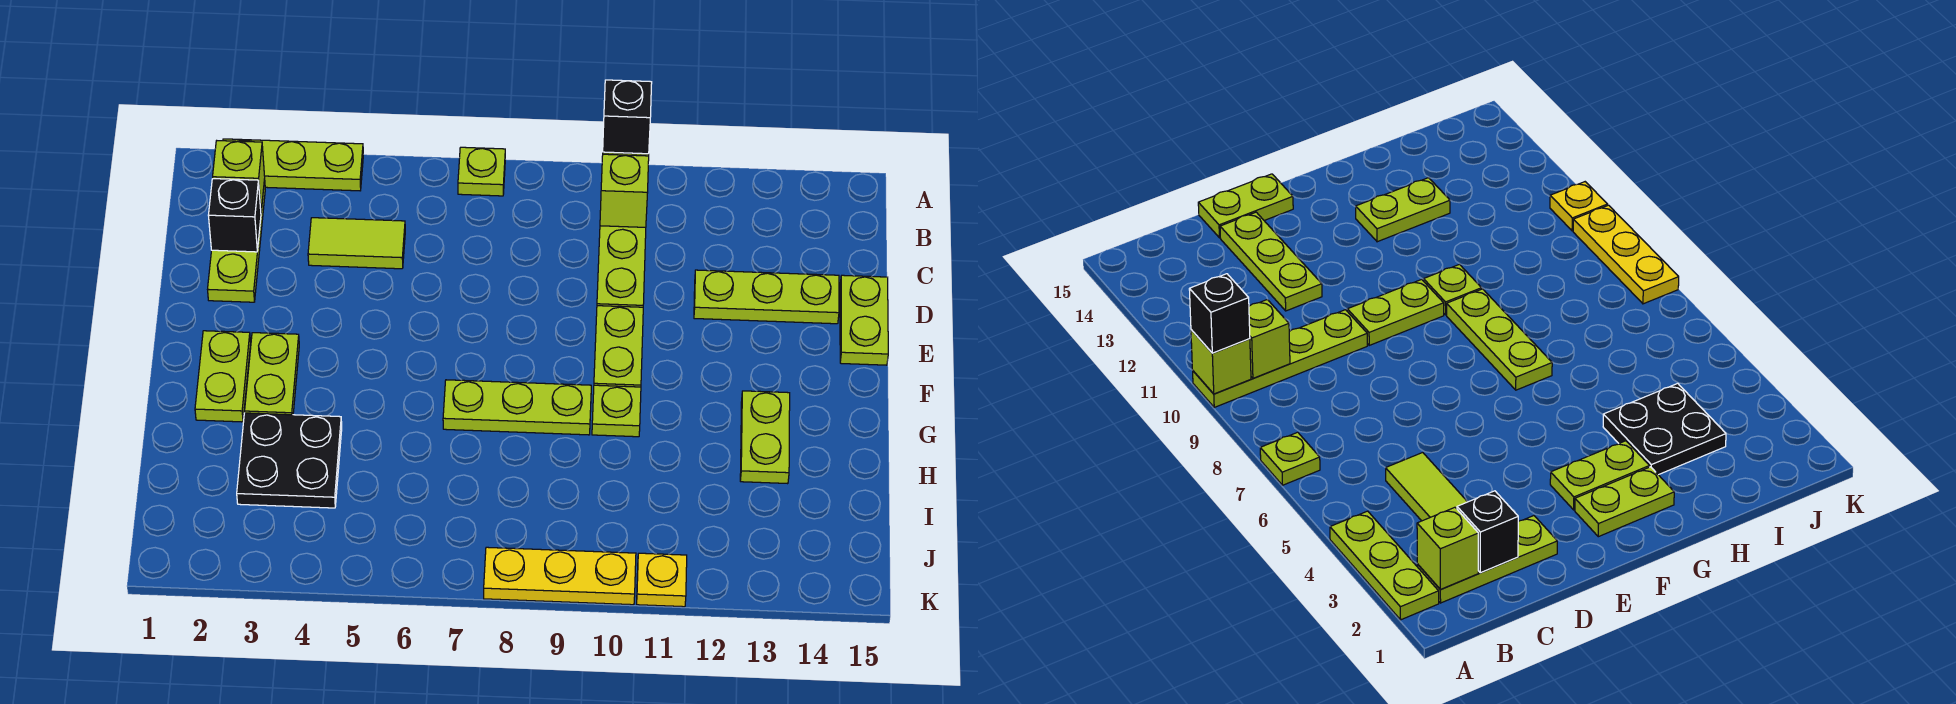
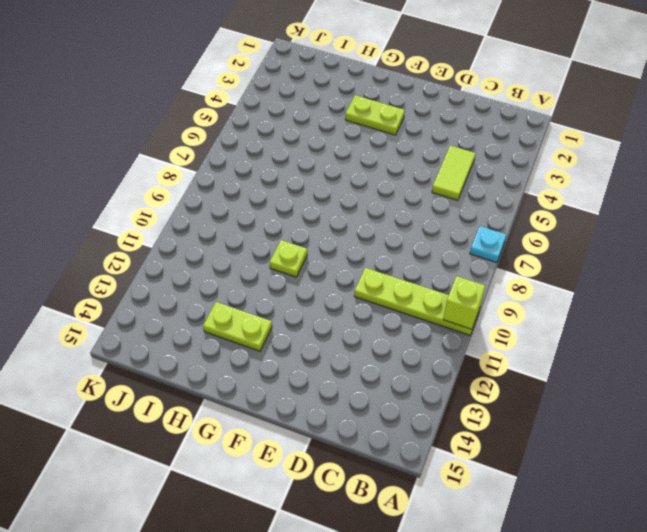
cyan 1x1 plate [470,226,506,263] -> lime 1x1 plate [458,147,505,196]
none -> lime 1x3 plate [223,139,363,191]
none -> lime 1x3 plate [208,180,265,302]
none -> lime 1x3 plate [694,270,839,324]

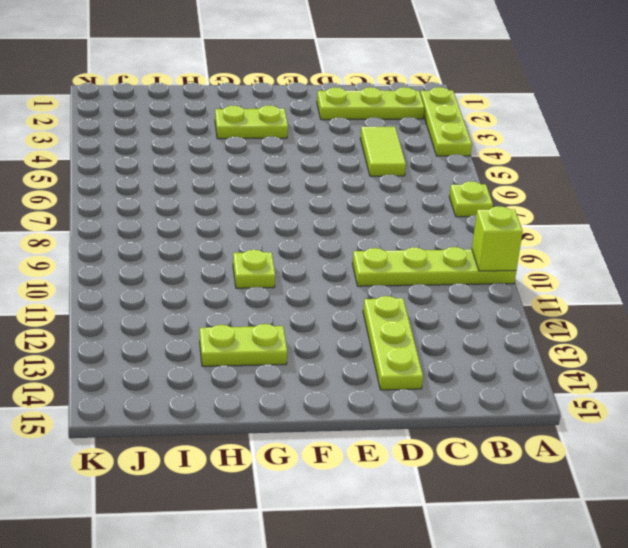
none -> lime 1x2 plate [840,275,888,365]
none -> lime 1x2 plate [594,306,643,387]
none -> lime 1x2 plate [195,331,251,422]

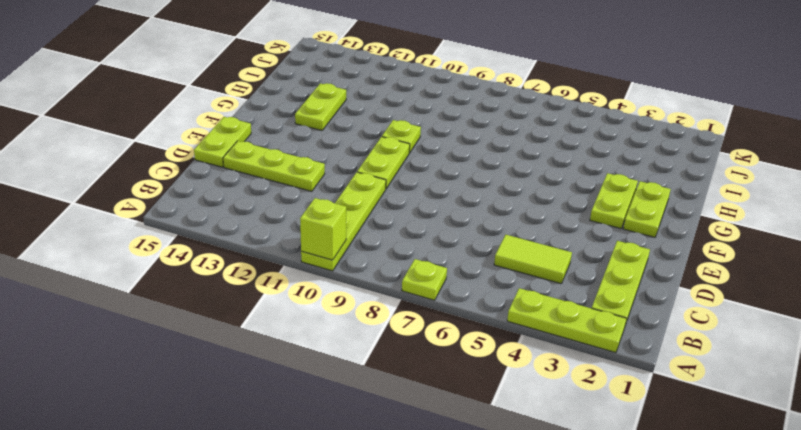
none -> lime 1x3 plate [443,380,591,435]
none -> black 2x2 plate [237,413,342,508]
none -> yellow 1x3 plate [484,547,636,605]

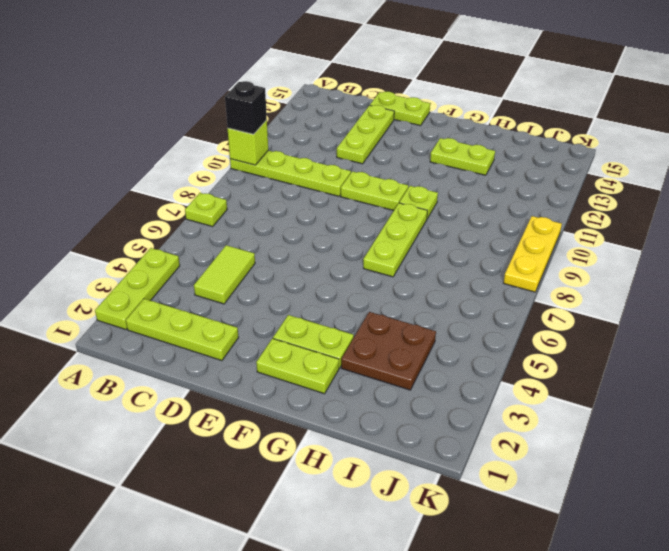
brown 2x2 plate [341,312,436,390] -> black 2x2 plate [237,413,342,508]
none -> yellow 1x1 plate [637,553,687,607]
none -> lime 1x1 brick [213,141,265,210]
none -> lime 1x1 brick [600,154,649,227]

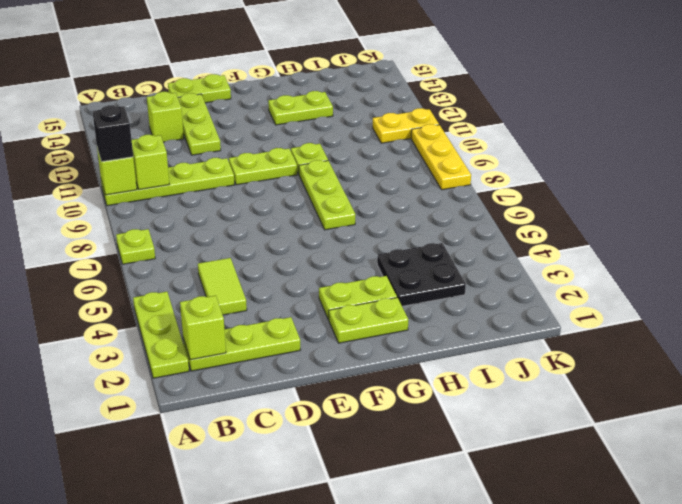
lime 1x1 brick [147,92,184,142] -> none
yellow 1x2 plate [373,108,439,143] -> yellow 1x1 plate [637,553,687,607]
none -> black 1x1 brick [208,179,261,252]

